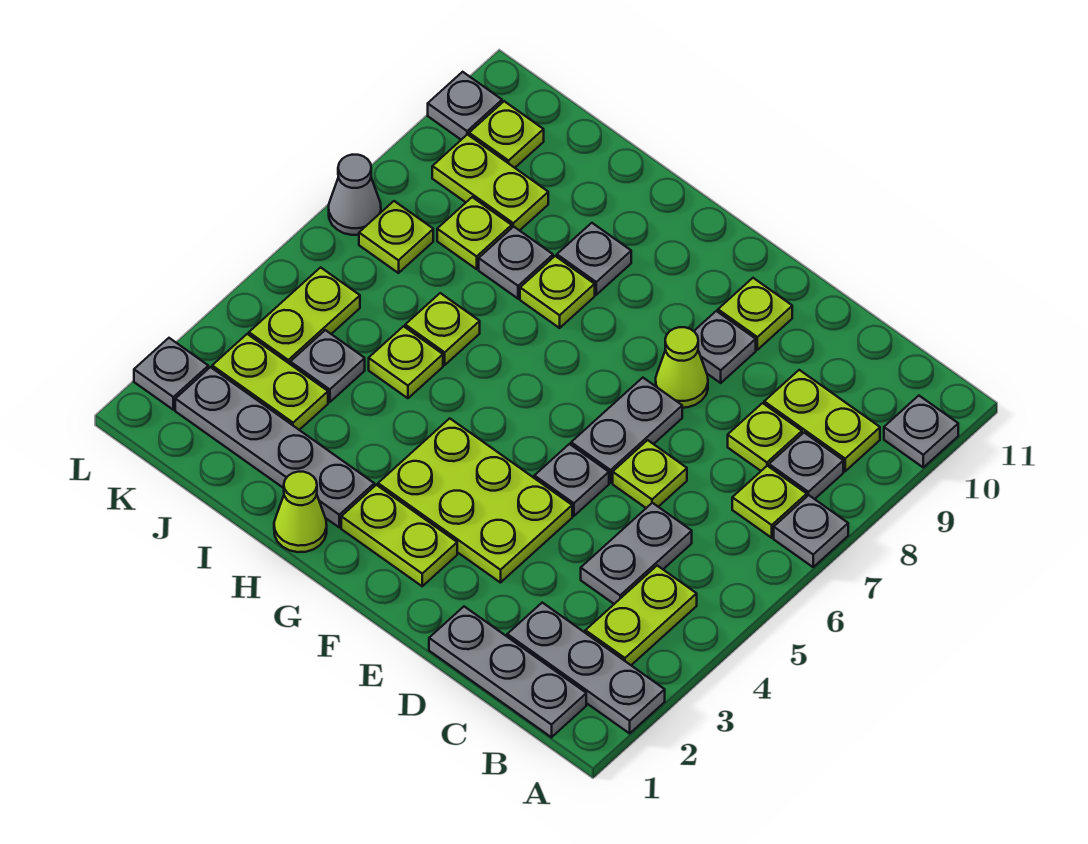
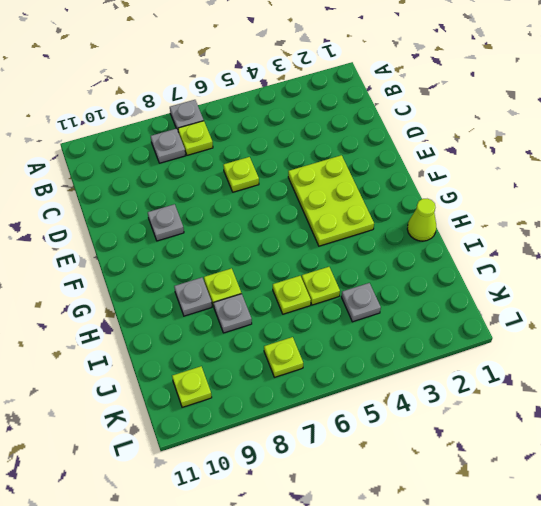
none -> grey 1x3 plate [507,603,665,733]
none -> grey 1x1 plate [884,396,958,467]
none -> grey 1x3 plate [429,607,586,737]
none -> lime 1x2 plate [585,566,697,665]

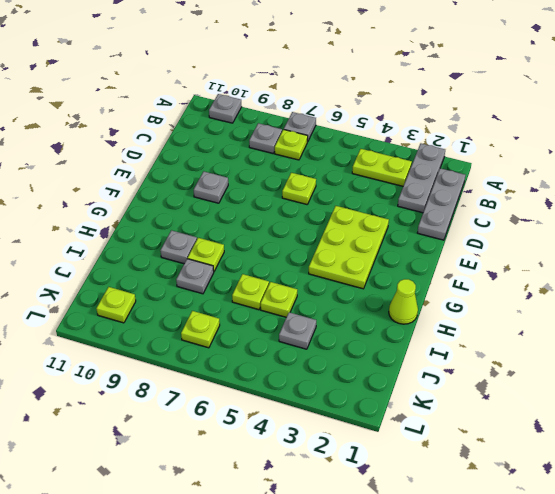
none -> lime 1x2 plate [764,370,880,471]
none -> grey 1x2 plate [581,503,692,604]
none -> lime 1x1 plate [728,403,802,471]
none -> grey 1x1 plate [534,444,609,516]

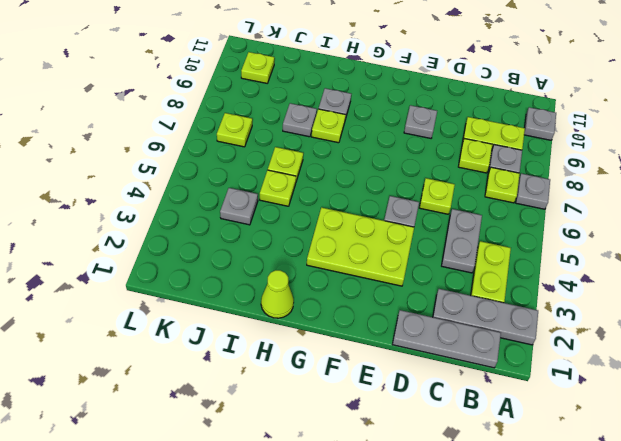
none -> grey 1x2 plate [571,378,682,483]
none -> lime 1x1 cone [656,327,708,408]
none -> lime 1x1 plate [718,278,792,350]
none -> lime 1x2 plate [341,485,457,586]

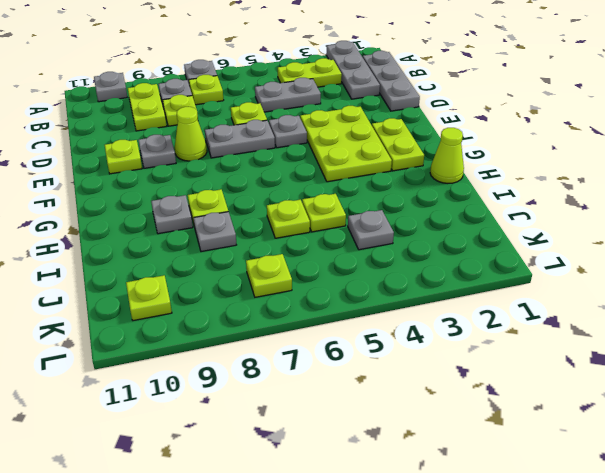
none -> grey 1x4 plate [175,367,374,527]
none -> lime 1x2 plate [212,334,328,430]
none -> lime 1x1 plate [437,197,512,269]
none -> lime 1x2 plate [432,134,548,231]

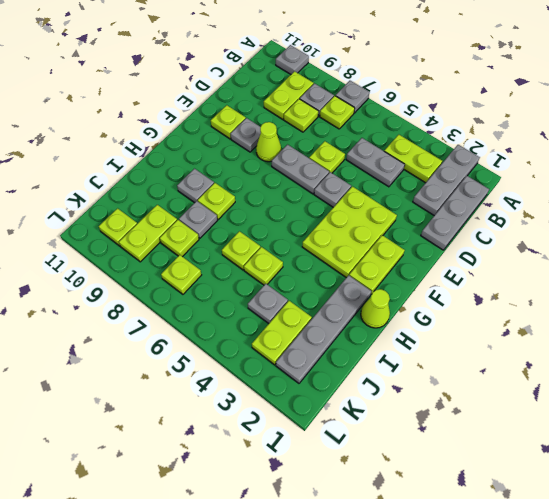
none -> lime 1x2 plate [249,267,360,364]
none -> grey 1x1 plate [134,338,208,410]
none -> grey 1x1 cone [329,155,381,235]
none -> grey 1x1 plate [428,72,502,140]

